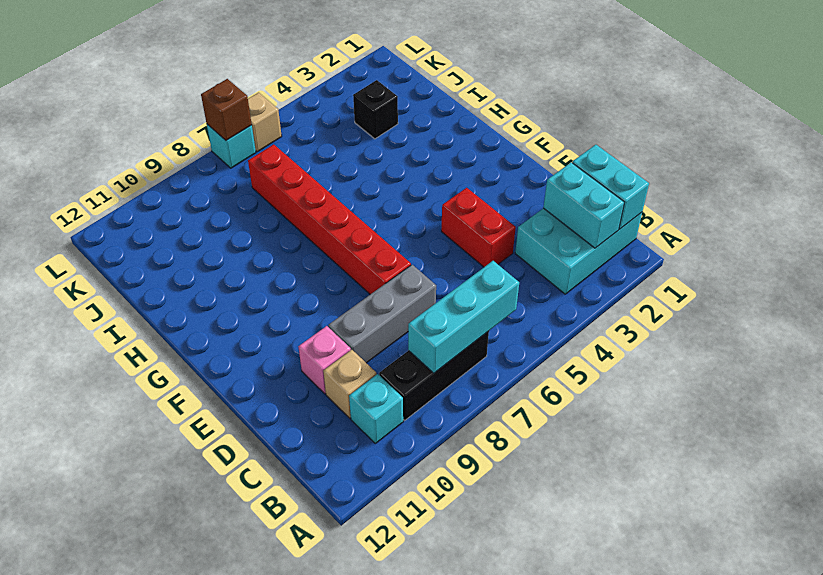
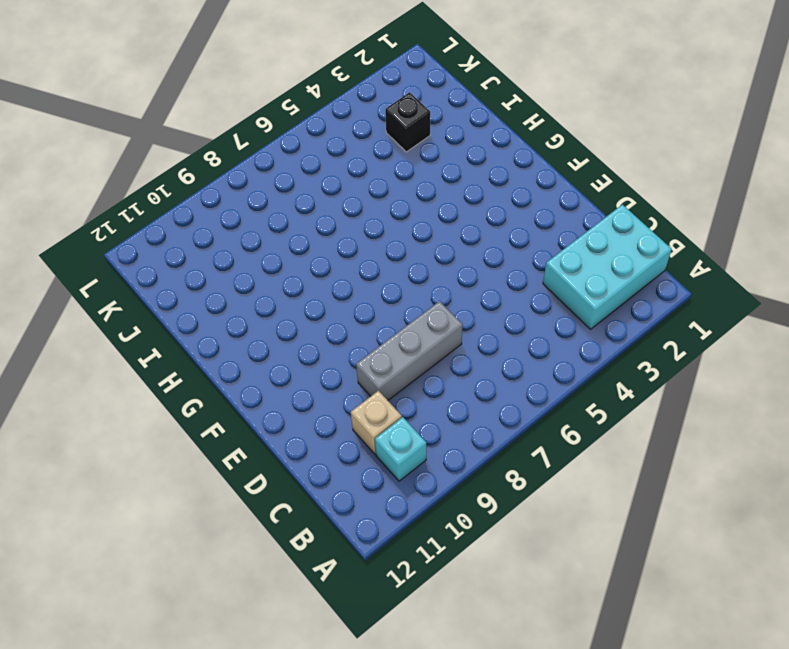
none -> black 1x3 brick [379,331,489,420]
none -> red 1x2 brick [441,188,516,267]
none -> pink 1x1 brick [298,326,351,394]

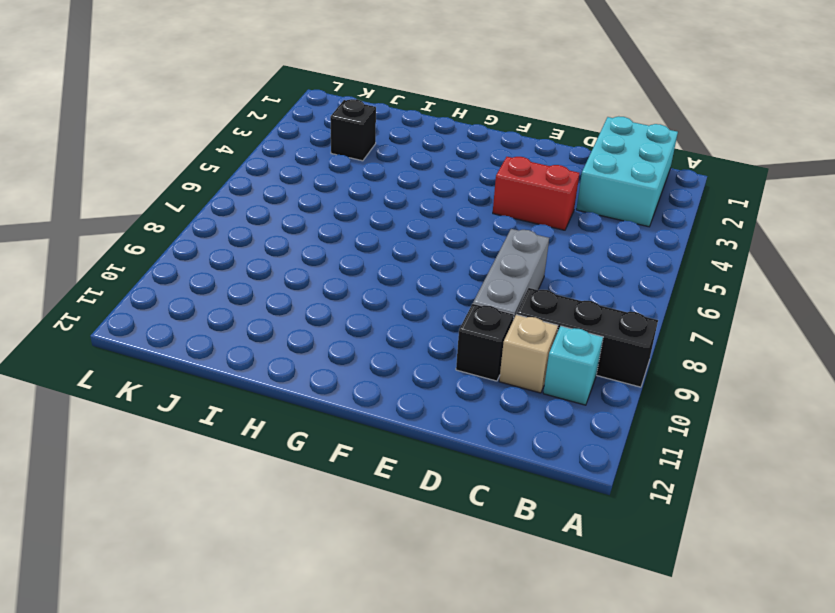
black 1x3 brick [516,288,658,387] -> black 1x3 brick turned to [379,331,489,420]
black 1x1 brick [456,304,514,381] -> pink 1x1 brick [298,326,351,394]
none -> red 1x6 brick [248,145,411,294]
none -> tan 1x1 brick [248,93,282,152]
none -> cyan 1x1 brick [207,124,256,168]

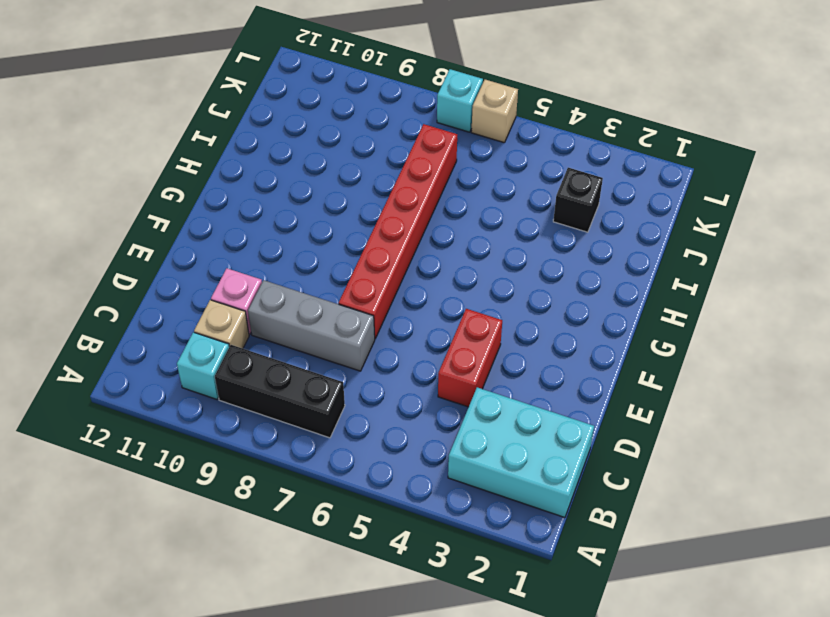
none -> cyan 1x2 brick [572,145,649,229]
none -> cyan 1x2 brick [543,162,624,248]
none -> cyan 1x3 brick [408,261,519,373]

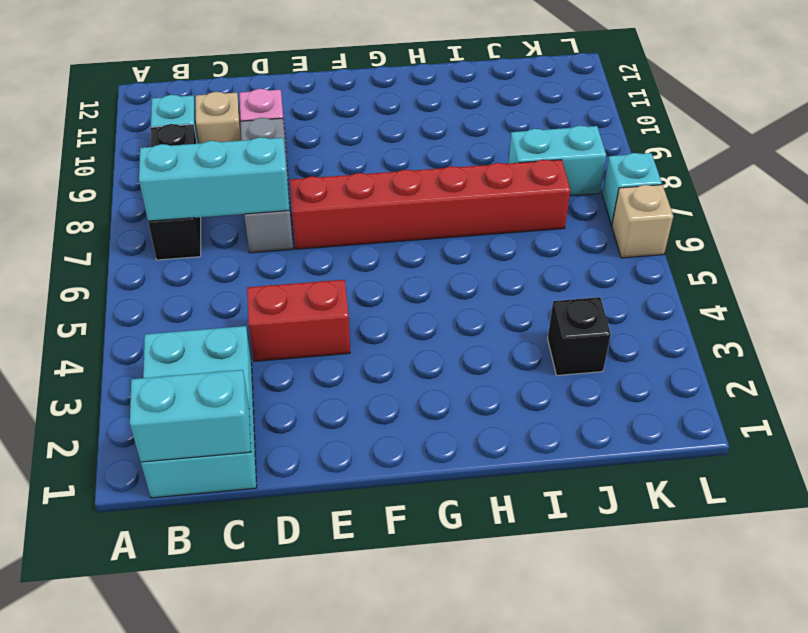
cyan 1x3 brick [139,137,290,221] -> cyan 1x3 brick turned to [408,261,519,373]
cyan 1x2 brick [509,126,606,196] -> cyan 1x2 brick moved to [543,162,624,248]
none -> brown 1x1 brick [201,79,252,140]

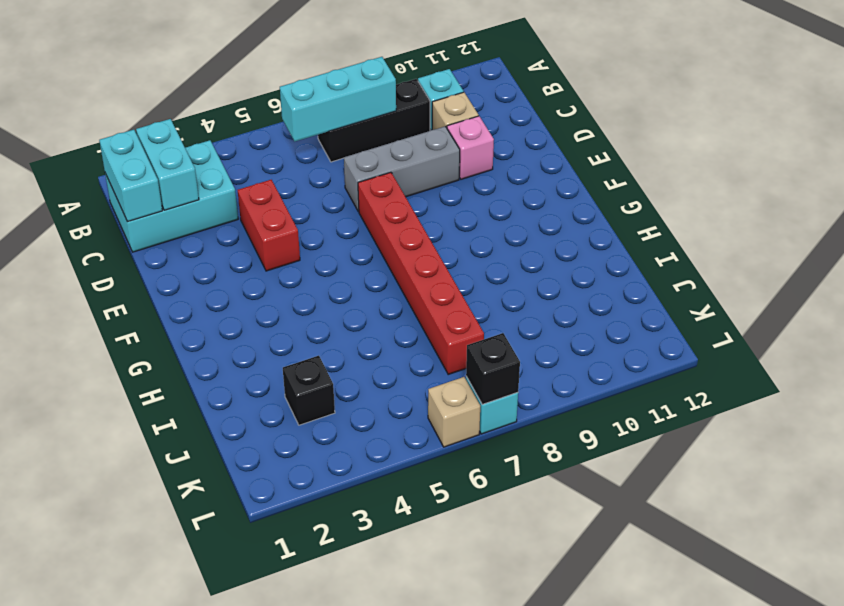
black 1x1 brick [466,333,520,405] -> brown 1x1 brick [201,79,252,140]

